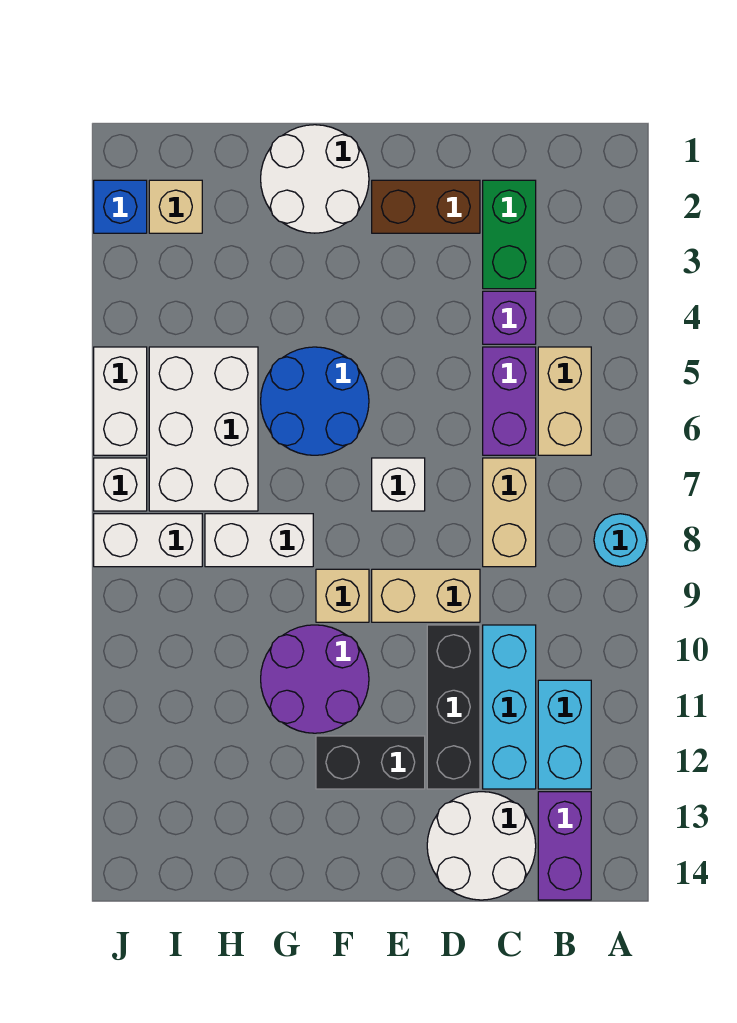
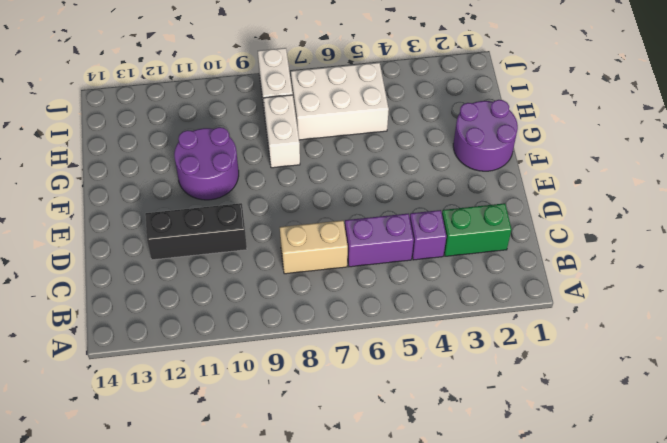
purple 2x2 round brick [453,100,518,171] -> white 2x2 round brick [261,125,369,233]
none -> cyan 1x1 round brick [594,514,647,567]
none -> tan 1x2 brick [538,347,591,455]
none -> cyan 1x2 brick [538,680,591,789]

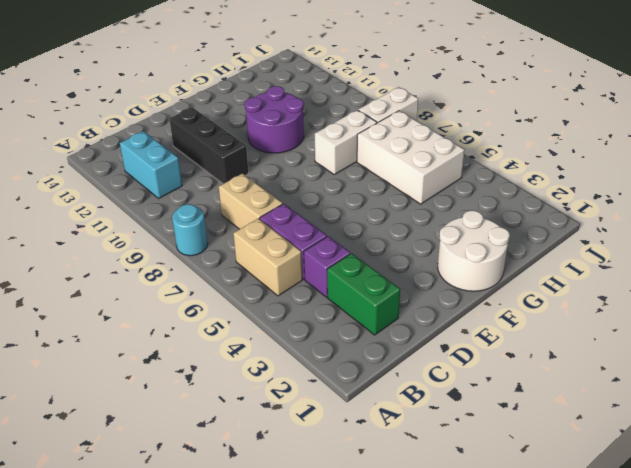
none -> purple 1x2 brick [538,792,591,900]
none -> cyan 1x3 brick [483,625,536,789]
none -> white 2x2 round brick [427,792,536,900]

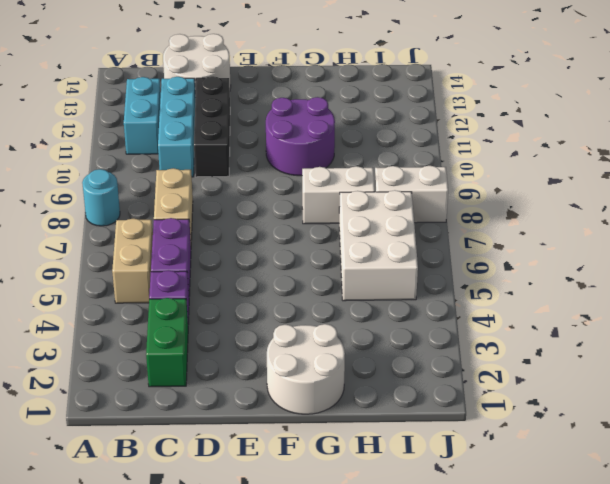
none -> purple 1x2 brick [538,792,591,900]
none -> brown 1x2 brick [372,180,480,233]
none -> tan 1x2 brick [372,569,480,622]

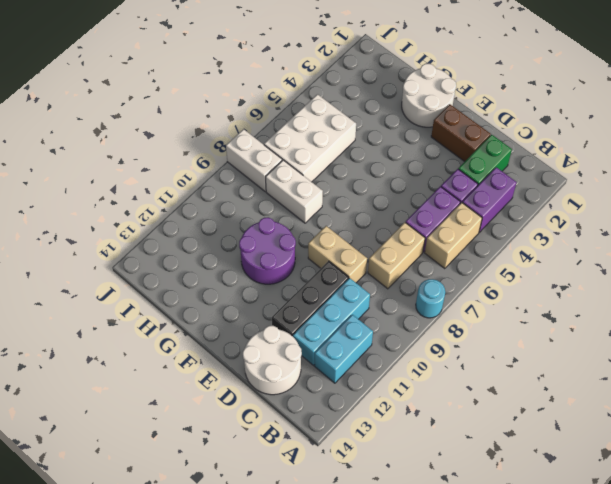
purple 1x2 brick [462,167,516,232] -> purple 1x2 brick moved to [538,792,591,900]
none -> white 1x1 brick [372,458,425,511]
none -> black 1x2 brick [316,736,425,789]
none -> blue 2x2 round brick [261,347,369,455]

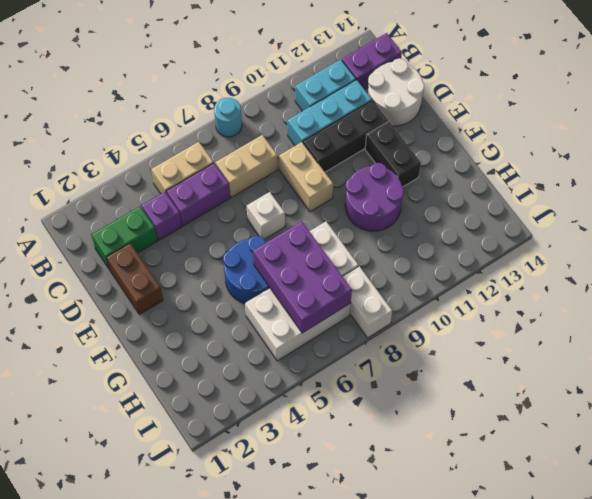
purple 2x3 brick [253,221,352,333] -> none
none -> white 2x2 round brick [261,125,369,233]
none -> tan 1x1 brick [316,569,369,622]
none -> tan 1x1 brick [149,180,202,233]

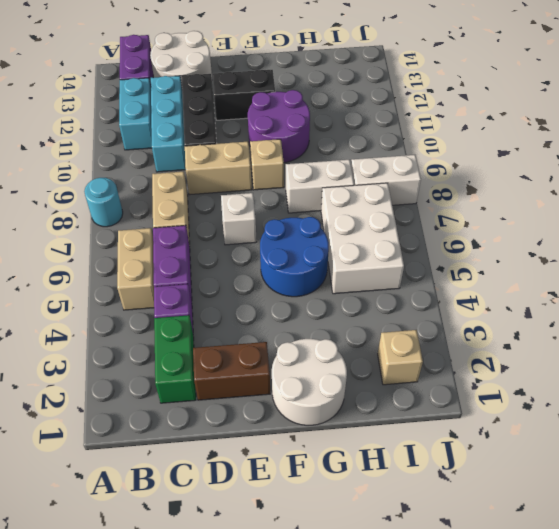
none -> blue 1x1 brick [94,180,147,233]
none -> white 1x2 brick [94,347,147,455]
none -> white 1x1 brick [94,458,147,511]

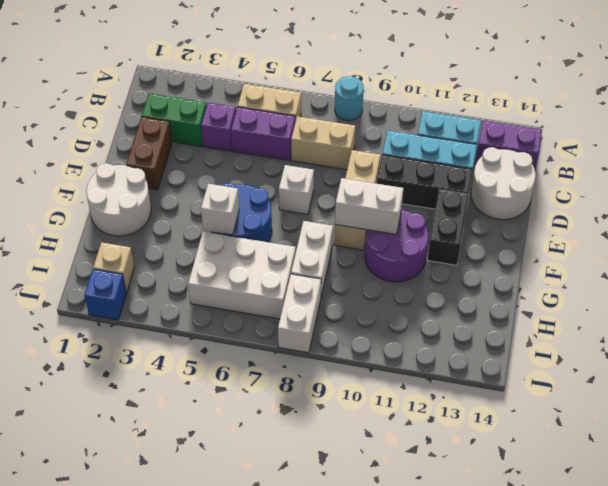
white 1x2 brick [335,178,403,234] -> white 1x2 brick moved to [94,347,147,455]
white 1x1 brick [201,184,239,235] -> white 1x1 brick moved to [94,458,147,511]

